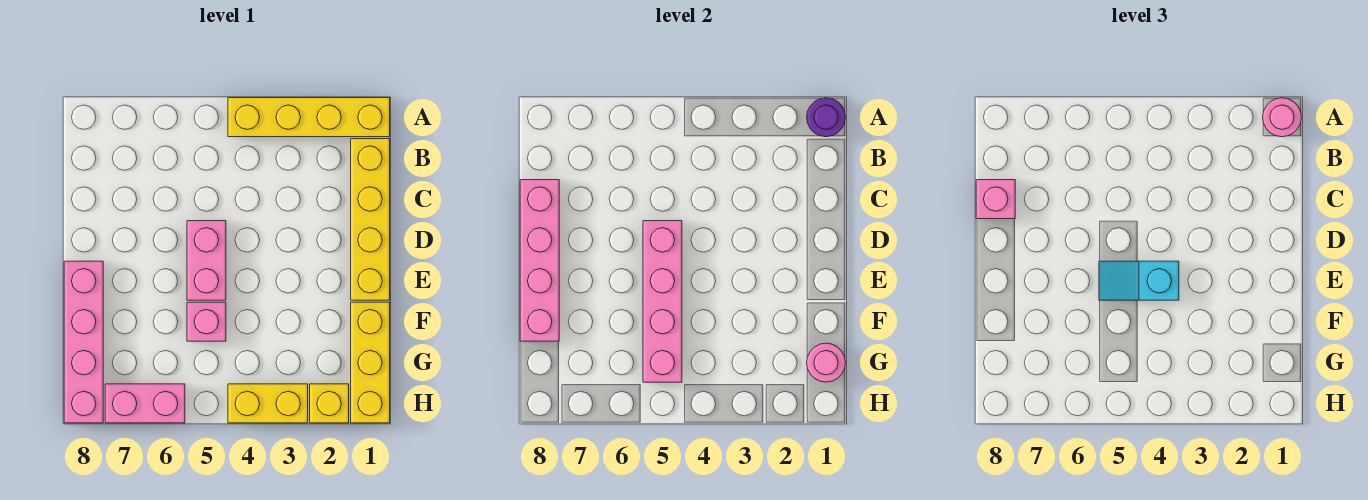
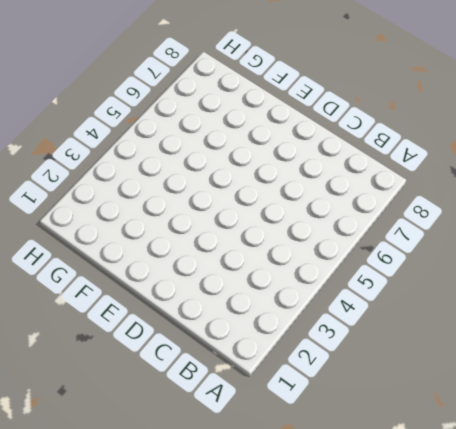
none -> yellow 1x4 brick [228,98,390,137]
none -> yellow 1x4 brick [351,139,390,300]
none -> pink 1x2 brick [187,221,226,300]

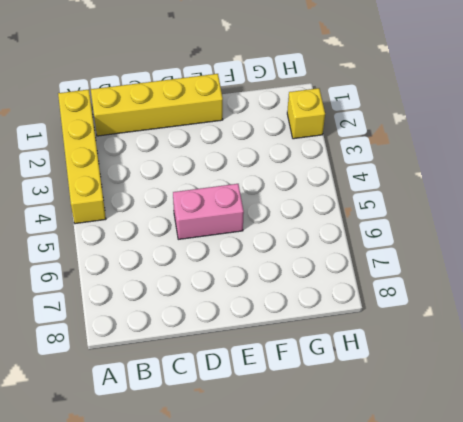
none -> pink 1x4 brick [64,261,103,423]
none -> yellow 1x3 brick [351,302,390,423]
none -> pink 1x1 brick [187,302,226,341]

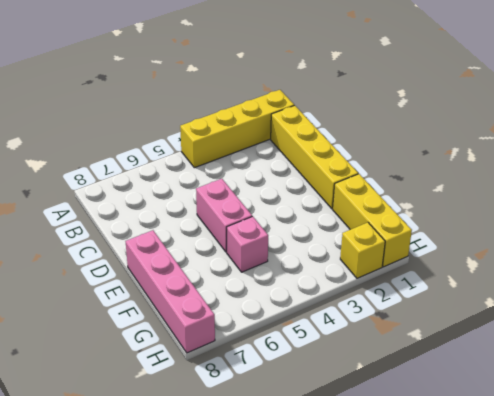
none -> yellow 1x2 brick [228,384,308,423]
none -> pink 1x2 brick [105,384,185,423]
none -> purple 1x1 round brick [807,98,846,137]

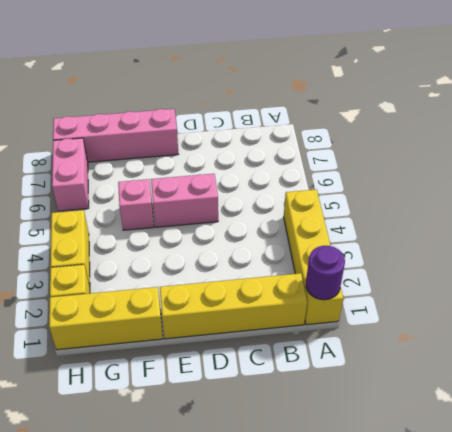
none -> pink 1x4 brick [520,180,559,341]
none -> pink 1x4 brick [643,221,682,382]
none -> pink 1x1 round brick [807,343,846,382]

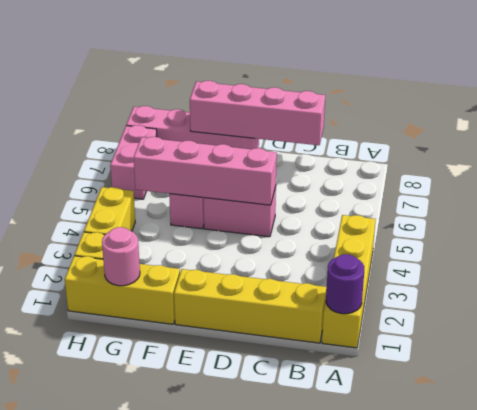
none -> pink 1x1 round brick [1263,98,1302,137]
none -> pink 1x1 brick [976,180,1015,219]
none -> cyan 1x2 slope [1099,261,1179,300]

